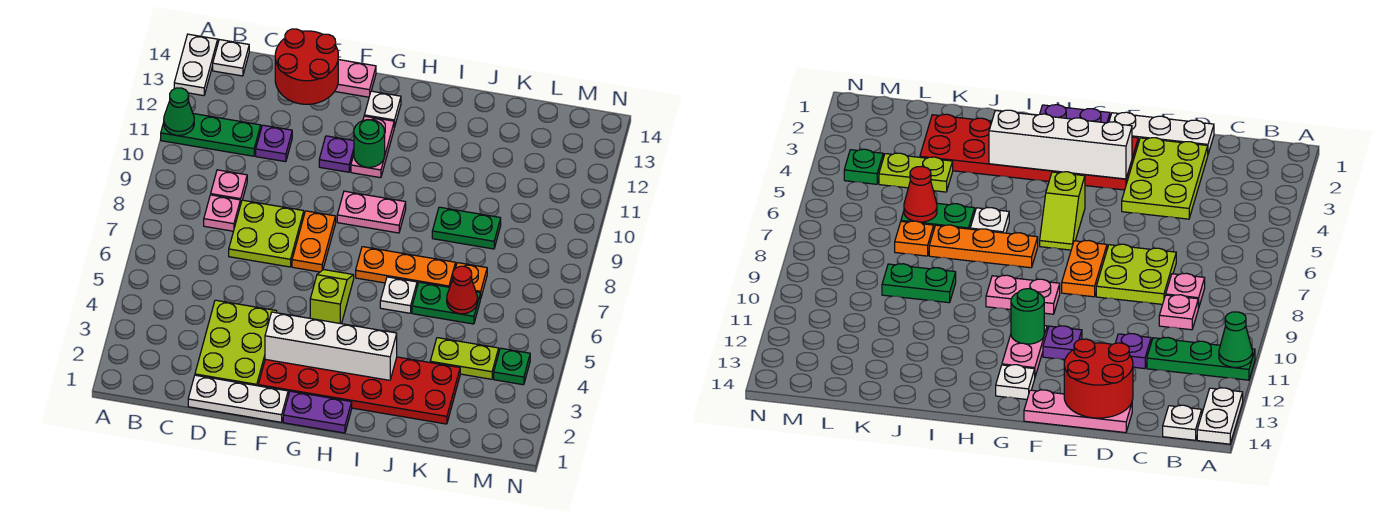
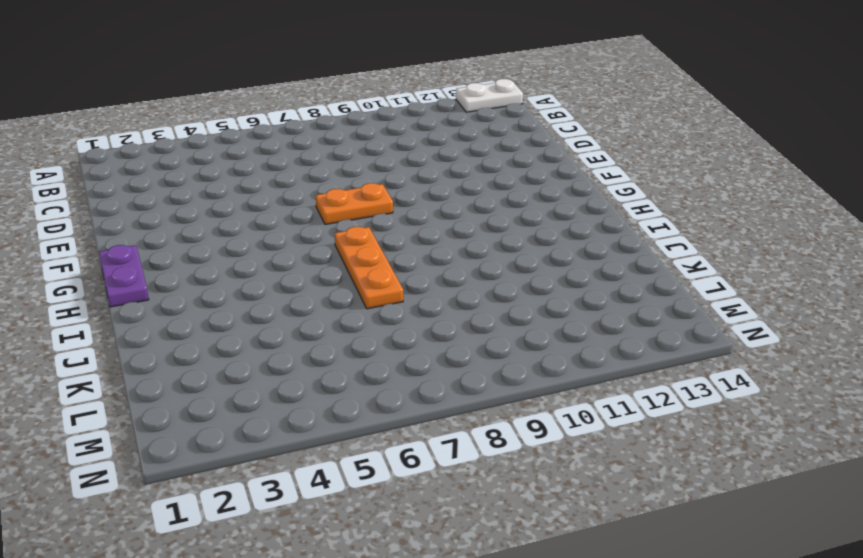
none -> green 1x3 plate [161,114,261,156]
none -> white 1x1 plate [213,40,249,76]
none -> pink 1x1 plate [204,195,240,231]
none -> pink 1x1 plate [211,170,247,205]

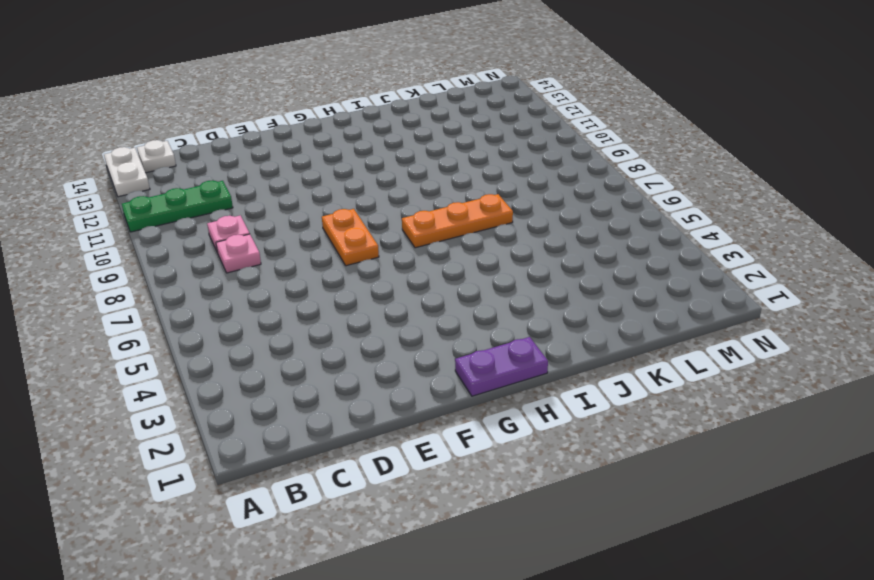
none -> white 1x3 plate [188,375,288,422]
none -> lime 2x3 plate [195,300,277,386]
none -> lime 2x2 plate [229,200,304,267]
none -> purple 1x1 plate [256,125,292,162]

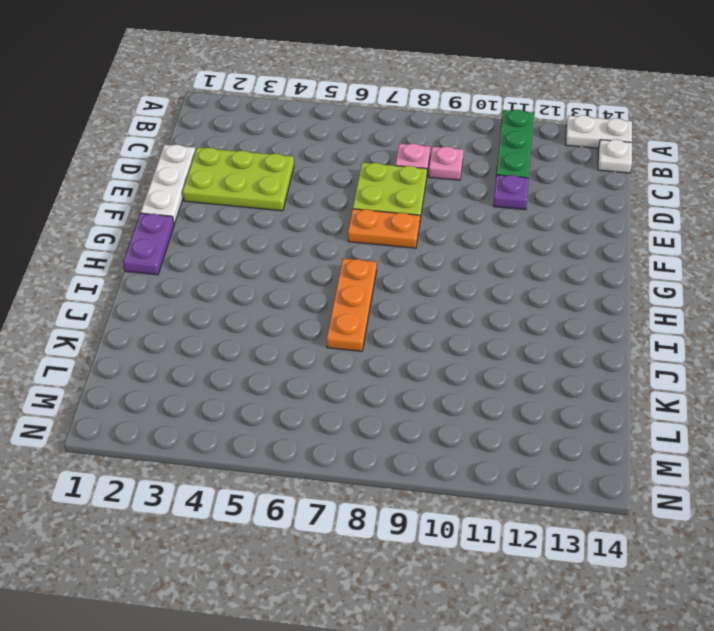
none -> pink 1x3 plate [335,60,376,97]
none -> red 2x6 plate [258,357,460,424]
none -> purple 1x1 plate [319,136,354,172]
none -> lime 1x2 slope [310,270,354,324]

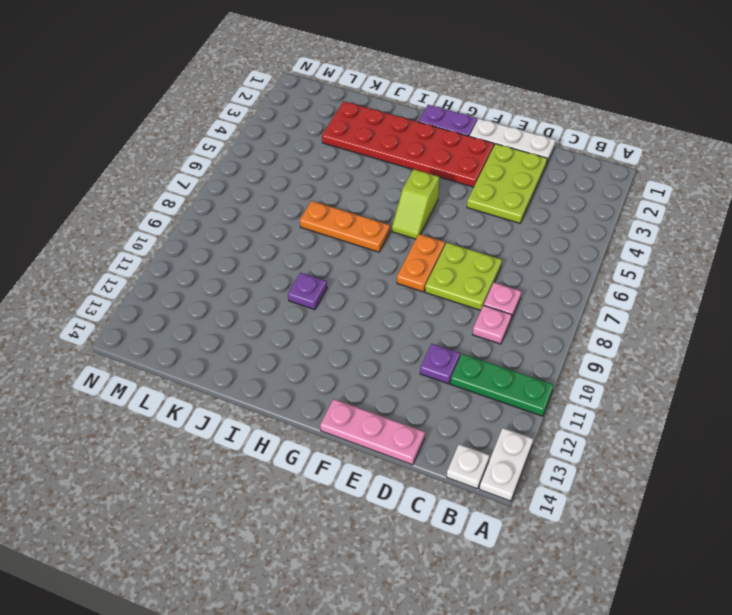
purple 1x1 plate [288,273,327,310] -> purple 1x1 plate moved to [319,136,354,172]
none -> pink 1x2 plate [337,191,406,233]
none -> pink 1x2 plate [351,116,394,178]
none -> white 1x1 plate [364,91,401,127]
none -> white 1x1 plate [380,277,417,313]

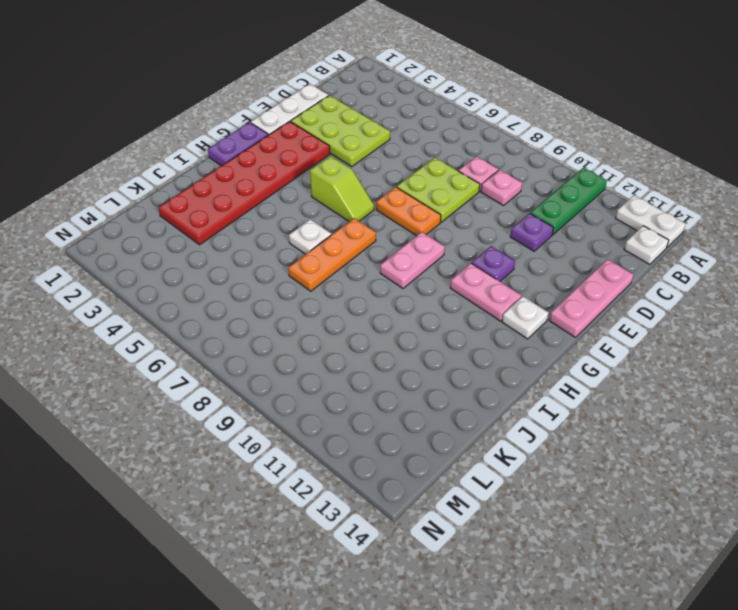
none -> green 1x2 plate [412,282,480,324]
none -> green 1x2 plate [432,207,501,249]
none -> lime 1x2 plate [430,338,499,379]
none -> orange 1x1 plate [456,263,487,299]

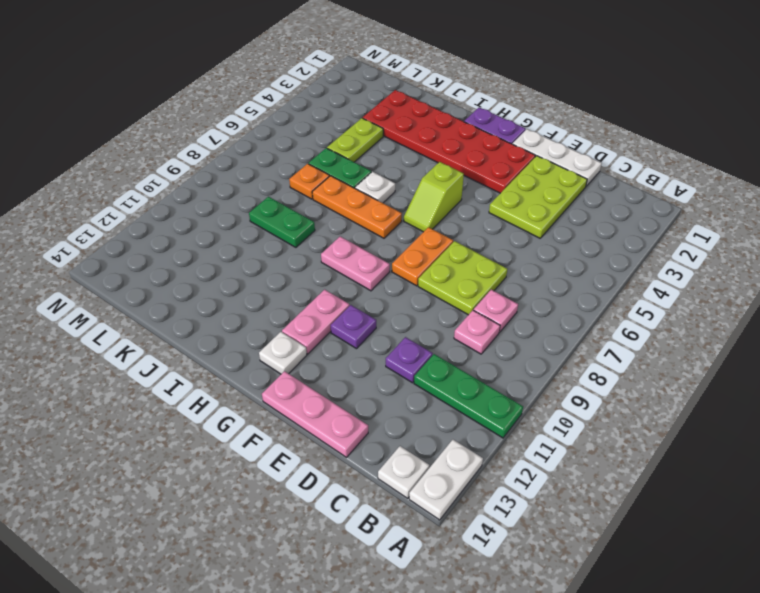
lime 1x2 plate [327,118,383,162] -> lime 1x2 plate turned to [430,338,499,379]
none -> green 1x1 plate [494,348,530,385]
none -> green 1x1 cone [164,88,194,135]
none -> red 2x2 round brick [275,29,338,104]
none -> white 1x4 brick [265,312,397,380]

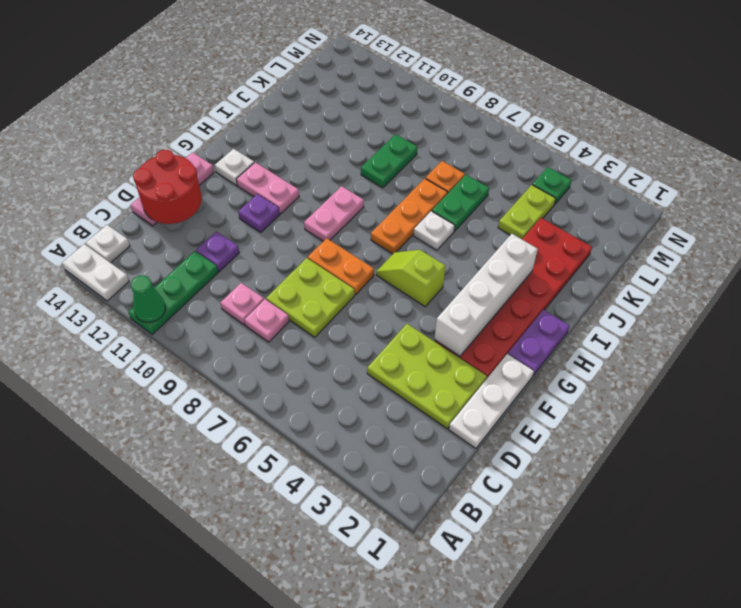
none -> green 1x1 round brick [354,120,385,167]
none -> red 1x1 cone [447,266,477,314]

